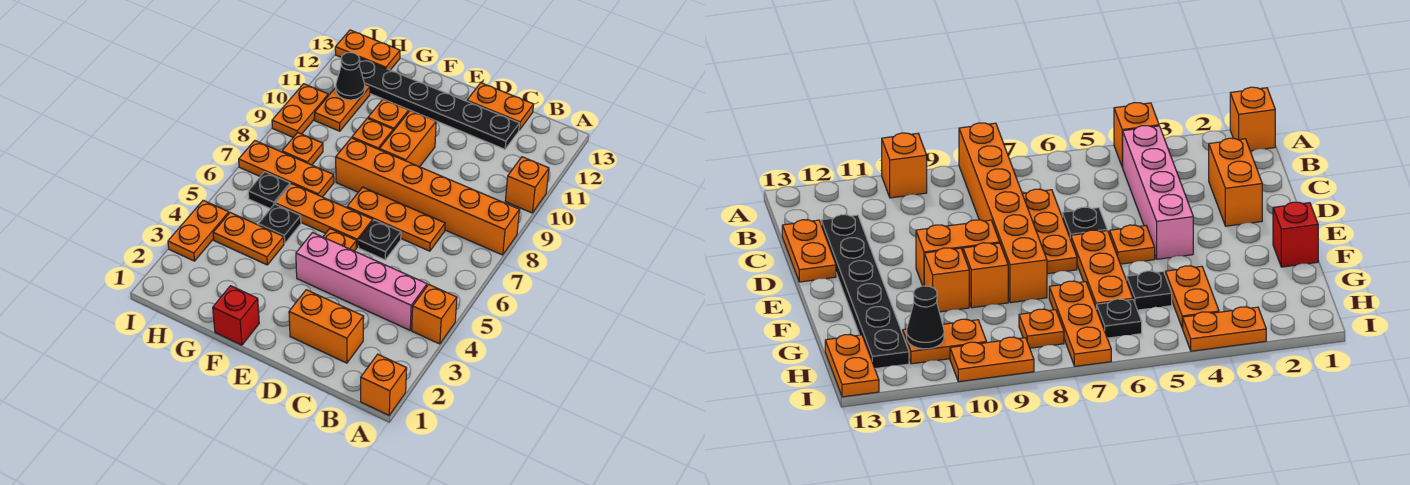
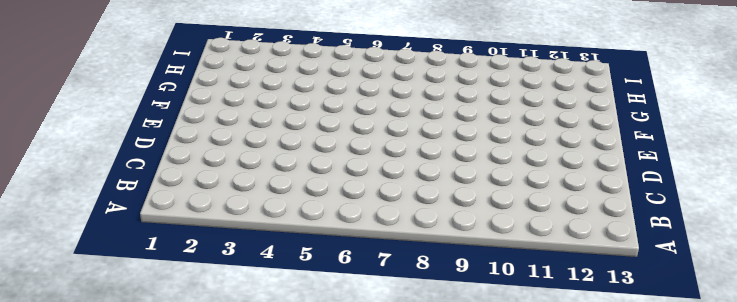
none -> orange 1x1 brick [361,354,407,415]
none -> orange 1x1 brick [412,284,457,344]
none -> orange 1x6 brick [336,138,519,255]

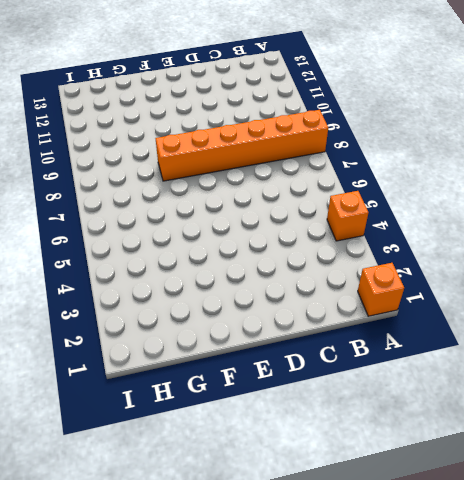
none -> orange 1x1 brick [505,157,549,213]
none -> pink 1x4 brick [296,233,427,330]
none -> orange 1x2 brick [289,290,364,363]

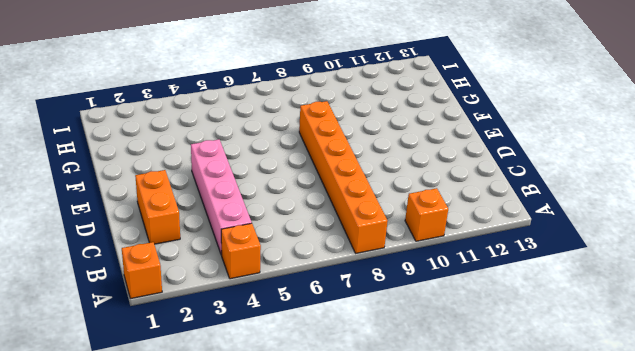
none -> orange 1x3 plate [347,187,445,251]
none -> black 1x6 plate [359,58,519,149]
none -> orange 1x2 plate [467,83,534,130]

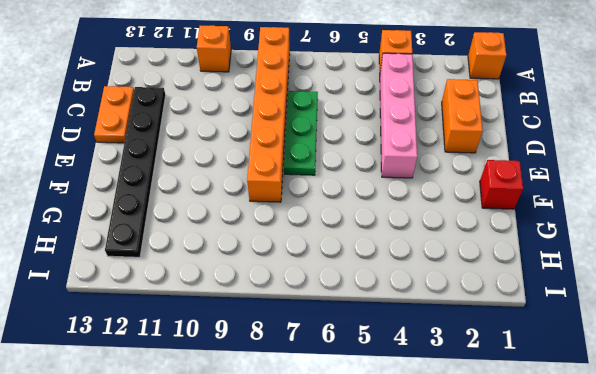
green 1x3 plate [284,91,318,175] -> orange 1x3 plate [347,187,445,251]
none -> black 1x1 plate [359,220,401,260]
none -> orange 1x1 plate [323,229,356,251]
none -> orange 1x3 plate [275,184,373,247]

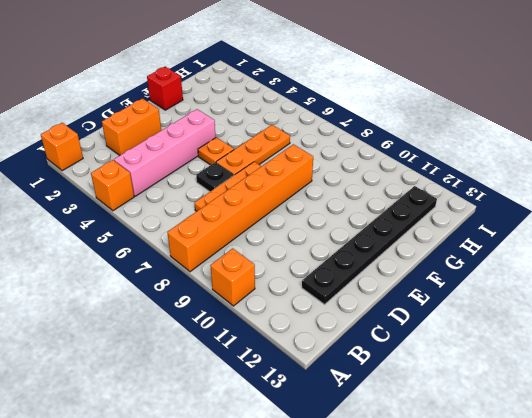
none -> orange 1x2 plate [467,83,534,130]
none -> orange 1x2 brick [379,111,436,167]
none -> orange 1x1 brick [352,118,393,149]

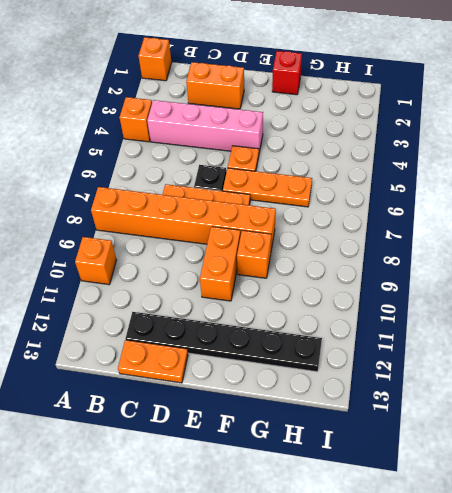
none -> orange 1x1 brick [368,99,409,131]
none -> orange 1x2 plate [213,213,284,265]
none -> black 1x1 plate [258,204,301,244]

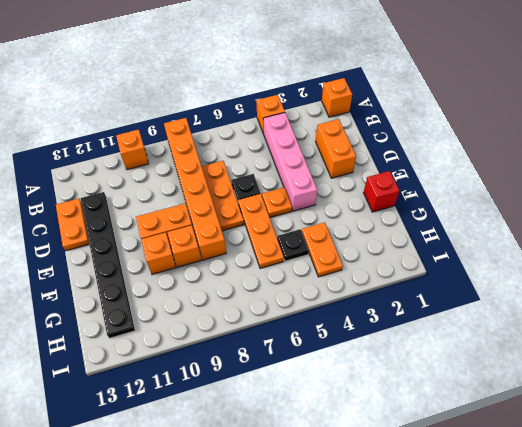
none -> orange 1x3 plate [239,141,334,197]
none -> black 1x1 plate [248,172,290,209]
none -> orange 1x1 plate [282,133,323,165]

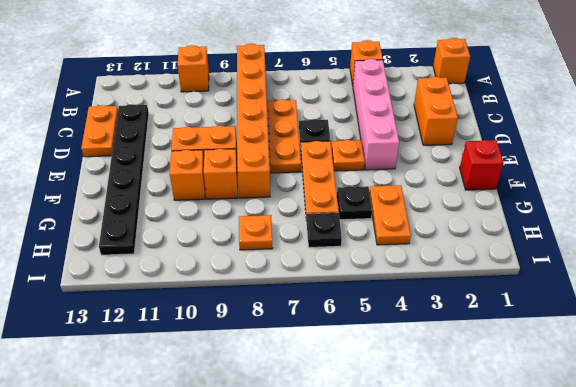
none -> orange 1x3 plate [239,141,334,197]
none -> orange 1x2 plate [315,84,370,131]
none -> orange 1x2 plate [335,30,400,70]

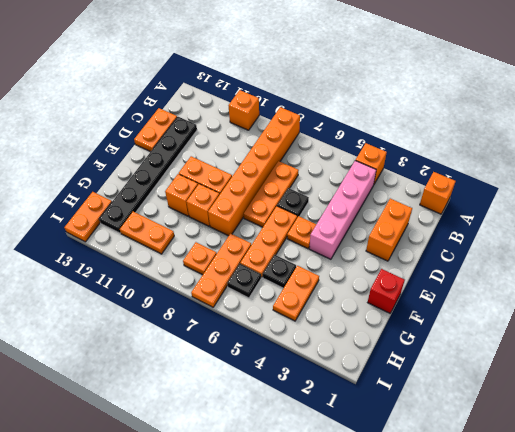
none -> orange 1x2 plate [168,200,229,261]
none -> orange 1x2 plate [272,84,328,137]
none -> black 1x1 cone [336,52,365,100]

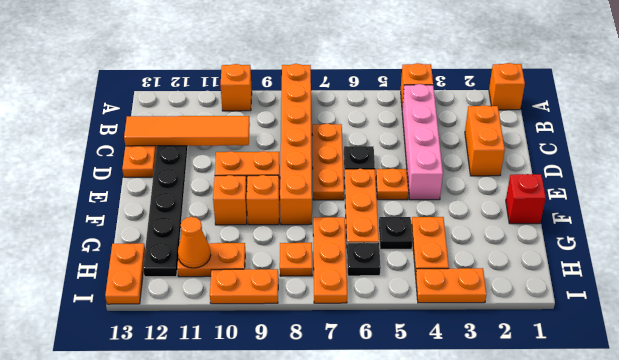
orange 1x4 tile [124,116,250,146] -> none
orange 1x1 cone [178,217,211,268] -> black 1x1 cone [336,52,365,100]

